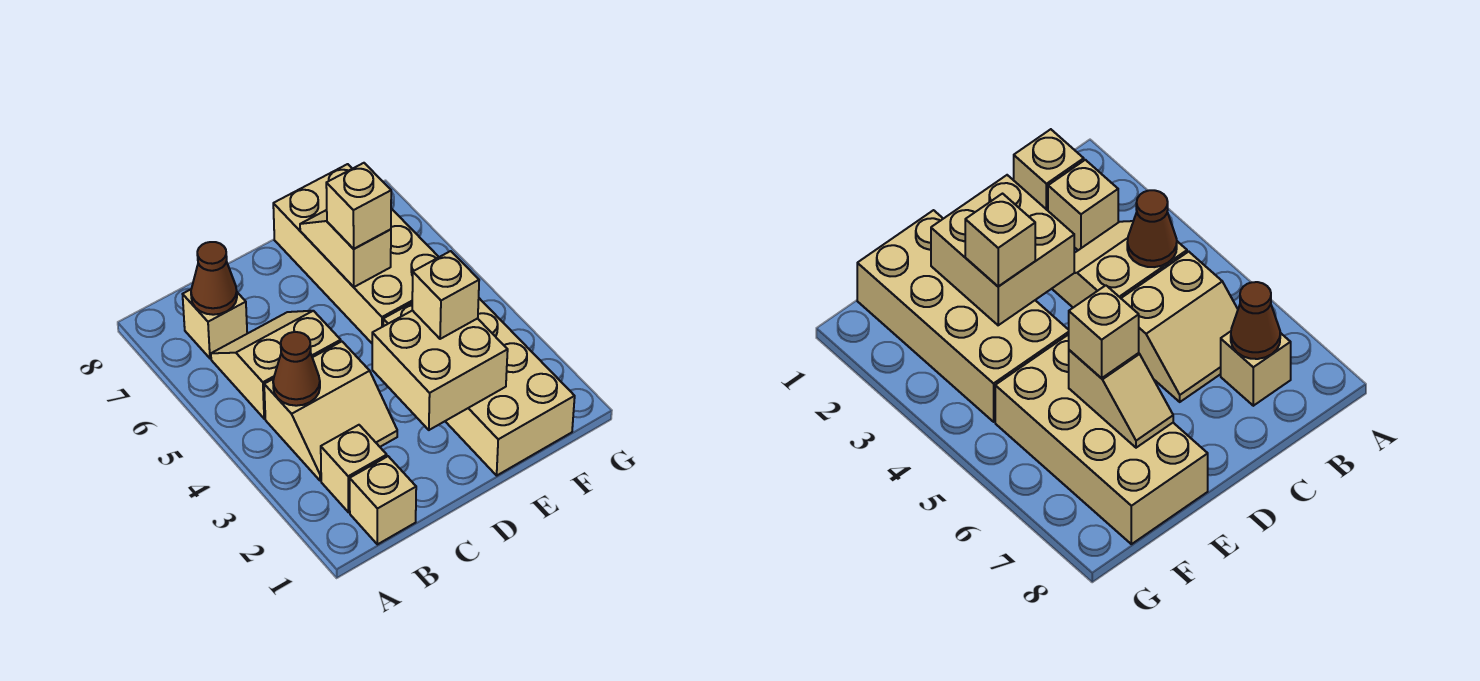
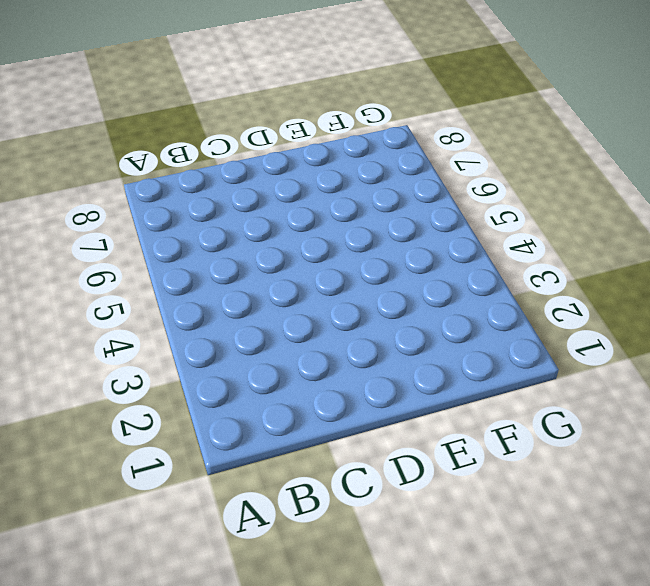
none -> tan 1x1 brick [350,456,416,544]
none -> tan 1x1 brick [321,425,387,512]
none -> tan 2x2 slope [264,341,397,481]

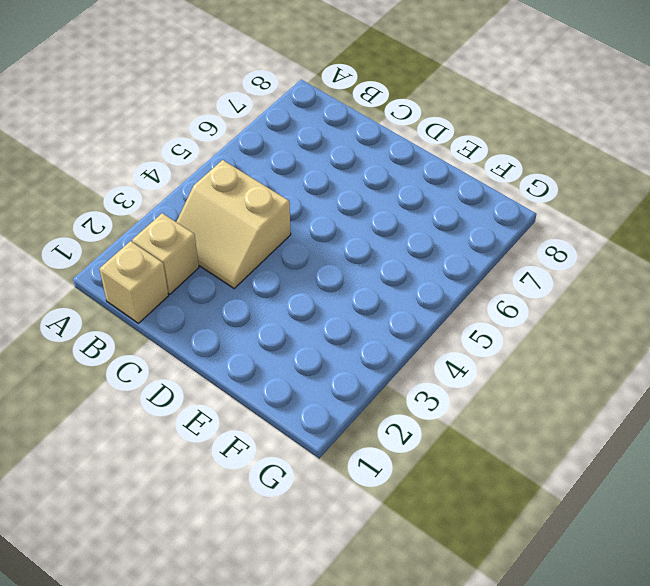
none -> tan 2x2 slope [211,311,341,419]
none -> tan 1x1 brick [183,290,247,358]
none -> tan 2x4 brick [383,298,575,475]

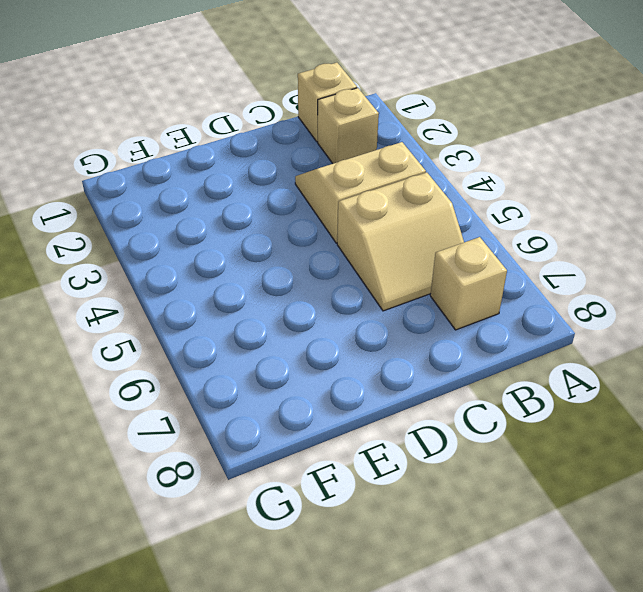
none -> tan 2x4 brick [383,298,575,475]
none -> tan 2x4 brick [273,164,439,343]
none -> brown 1x1 cone [273,332,320,406]

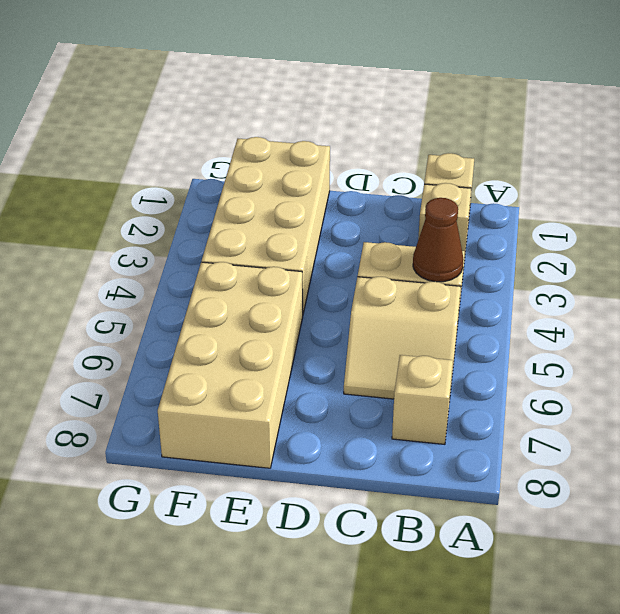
none -> brown 1x1 cone [191,242,237,315]
none -> tan 2x2 brick [372,310,508,430]
none -> tan 1x2 slope [300,210,391,287]

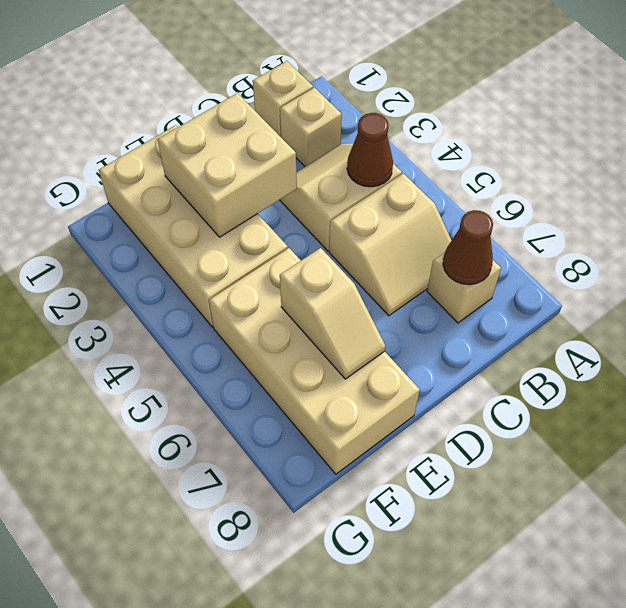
none -> tan 1x1 brick [412,251,479,339]
none -> tan 1x1 brick [326,163,391,249]

